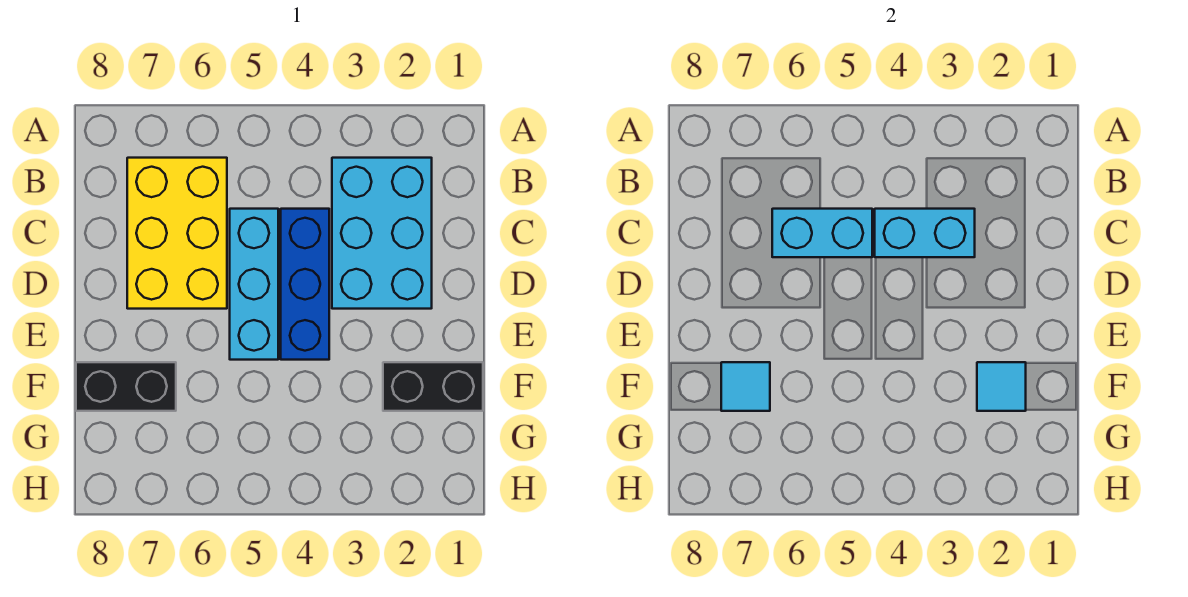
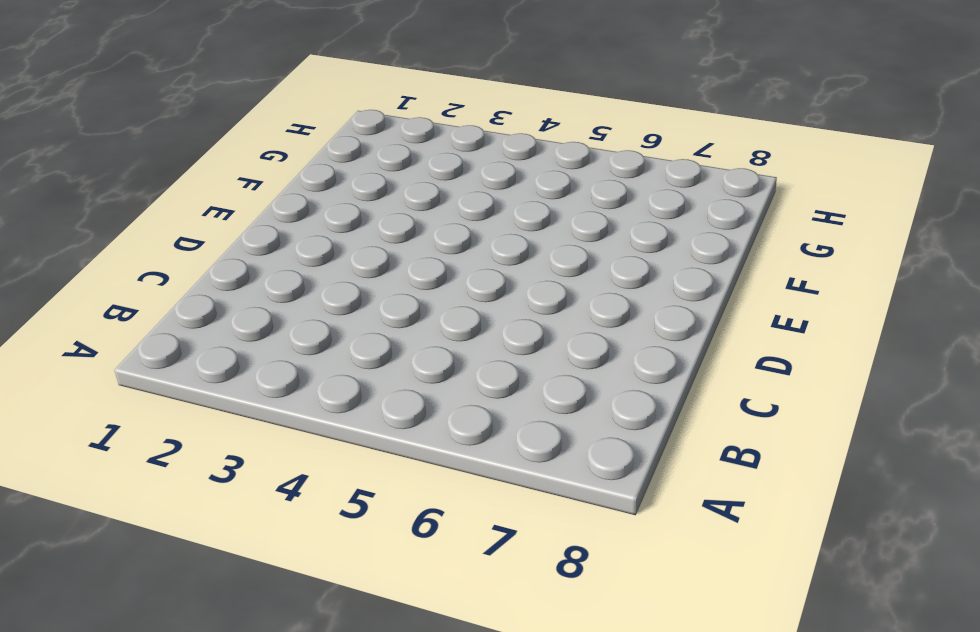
none -> cyan 2x3 brick [332,158,432,309]
none -> yellow 2x3 brick [127,158,227,309]

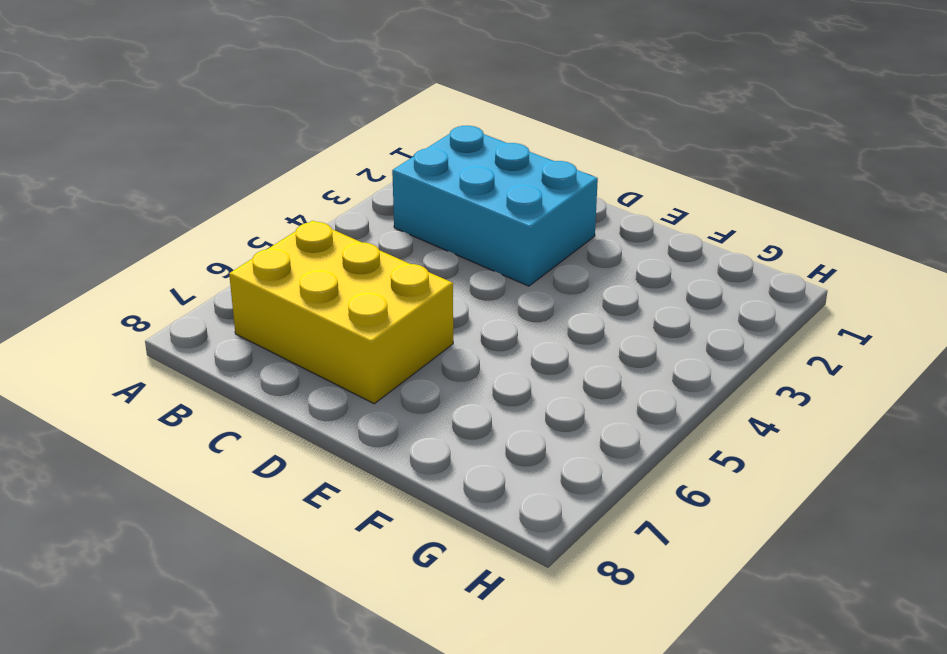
none -> blue 1x3 brick [281,209,329,360]
none -> cyan 1x3 brick [230,209,278,360]

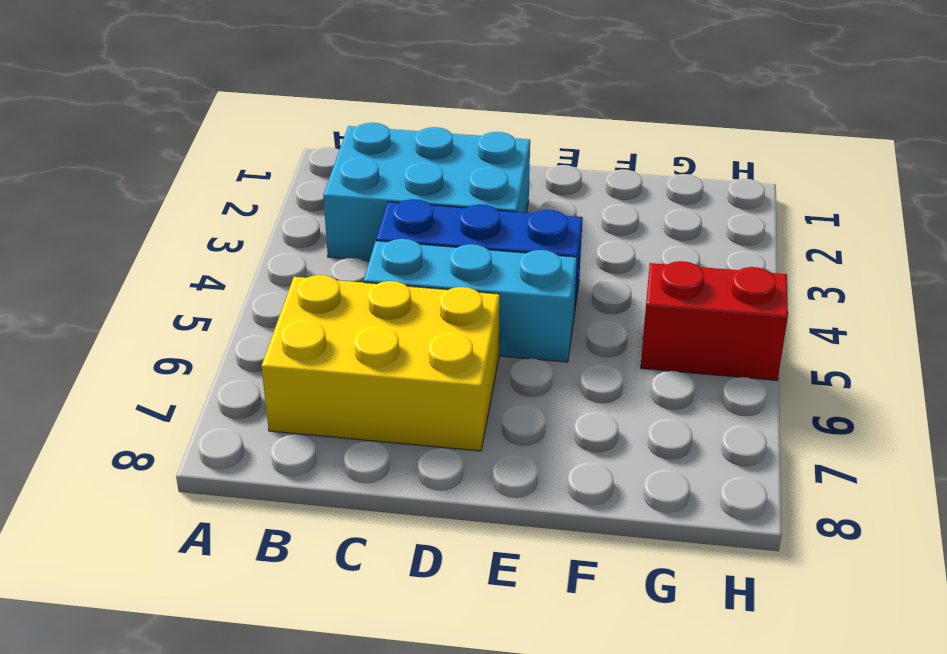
red 1x2 brick [641,261,788,380] -> none
none -> black 1x2 brick [383,362,483,411]
none -> black 1x2 brick [76,362,176,411]

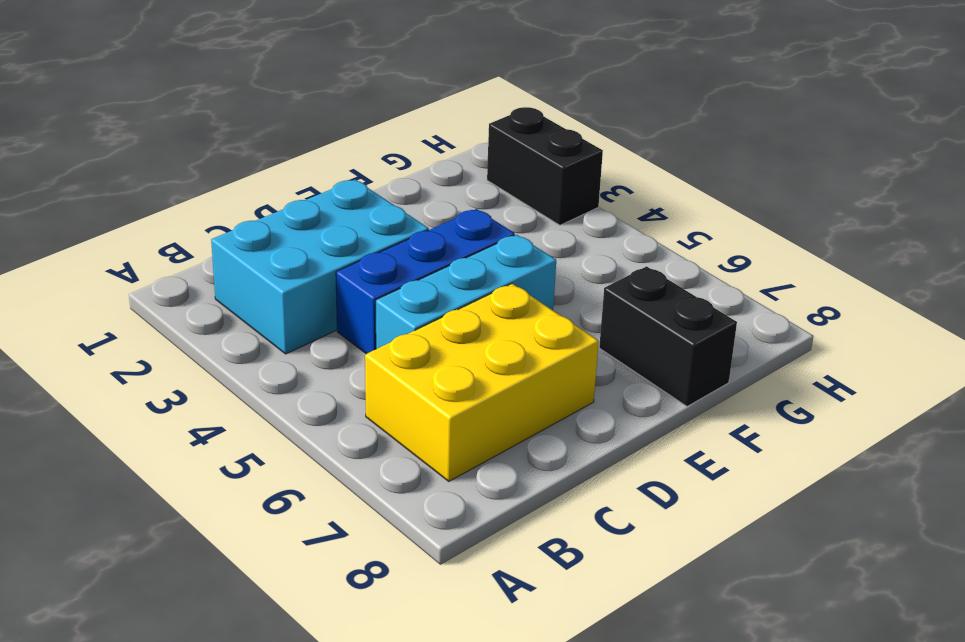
black 1x2 brick [487,107,603,225] -> black 1x2 brick moved to [383,362,483,411]
none -> cyan 1x2 brick [875,209,975,257]
none -> cyan 1x2 brick [772,209,872,257]

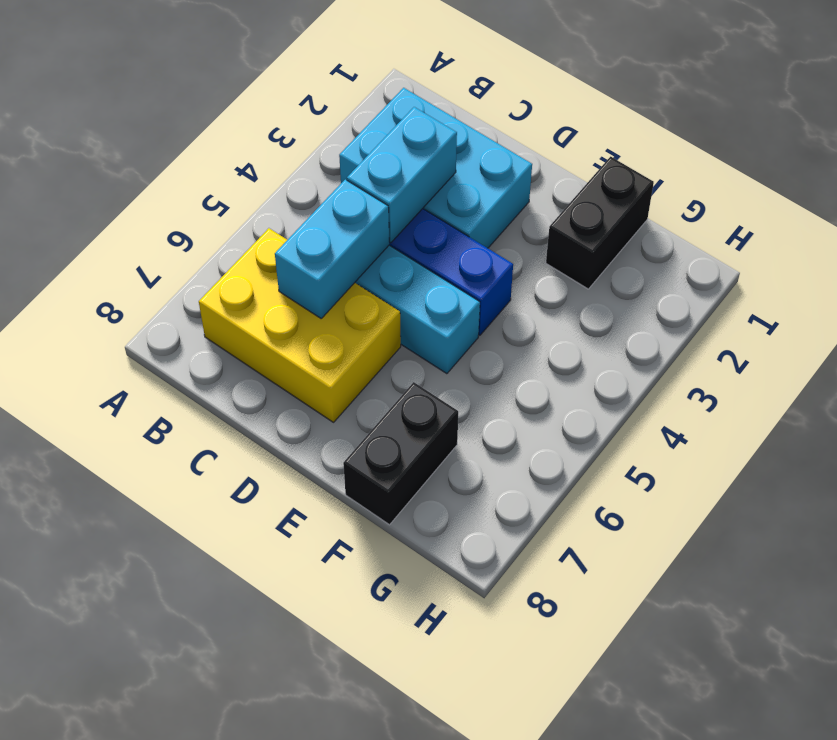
none -> cyan 1x1 tile [977,362,1026,411]
none -> cyan 1x1 tile [721,362,770,411]

